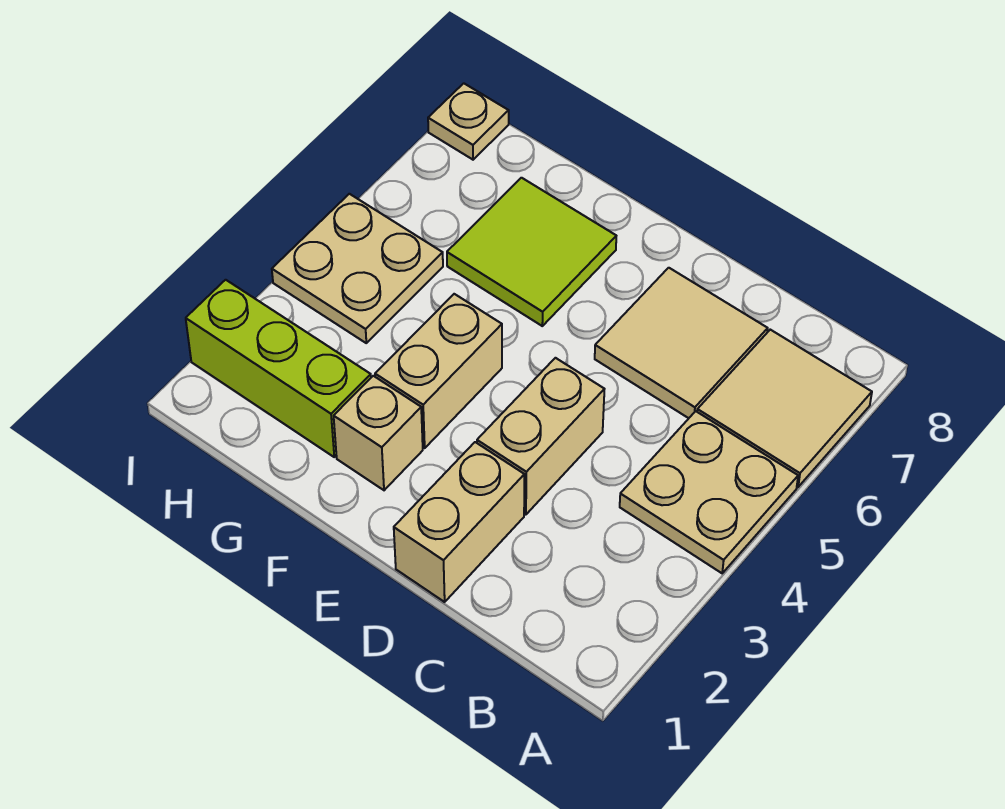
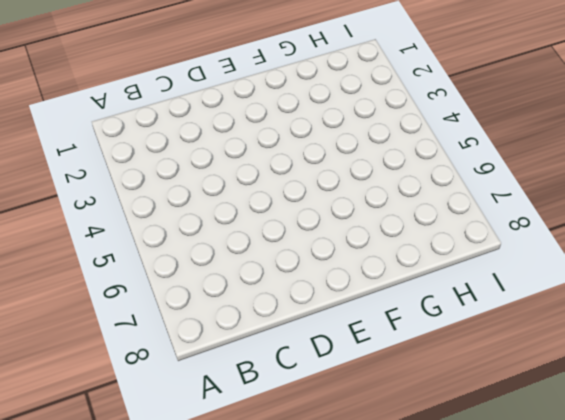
none -> tan 2x2 plate [620,411,798,573]
none -> tan 2x2 tile [697,330,872,487]

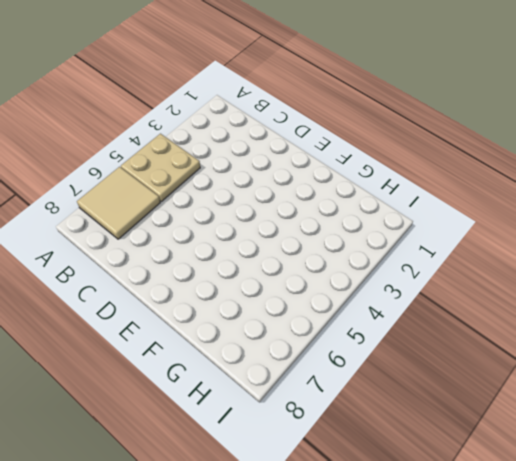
none -> tan 2x2 tile [595,268,768,418]
none -> tan 1x2 brick [394,442,524,602]

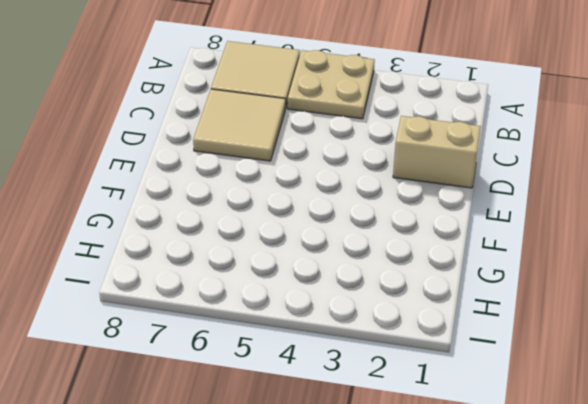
none -> tan 1x2 brick [477,358,604,515]
none -> tan 1x1 brick [334,376,423,490]

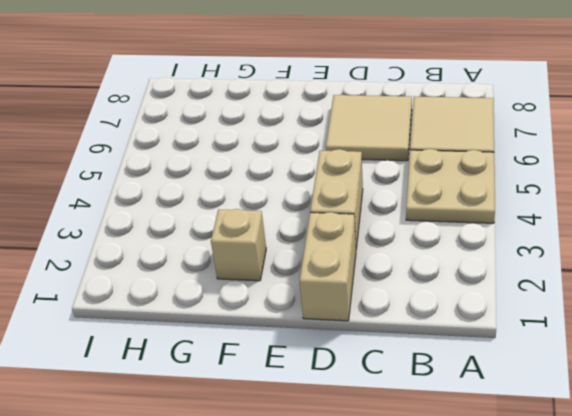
none -> tan 1x2 brick [375,294,502,448]
none -> lime 2x2 tile [447,178,616,326]

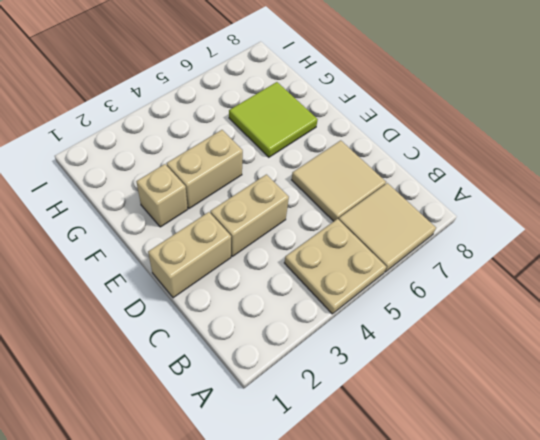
none -> lime 1x3 brick [186,280,371,457]
none -> tan 2x2 plate [272,194,443,343]

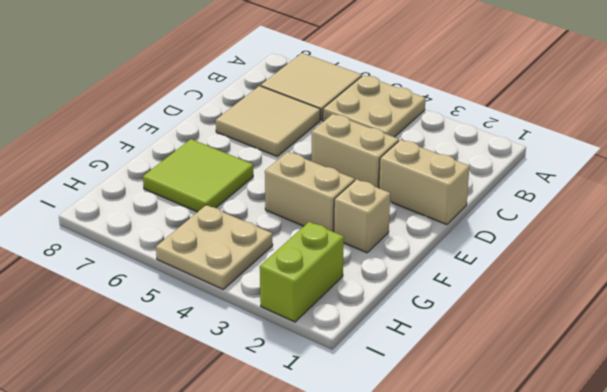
lime 1x2 brick [260,222,344,322] -> lime 1x3 brick [186,280,371,457]
none -> tan 1x1 plate [428,83,509,160]

